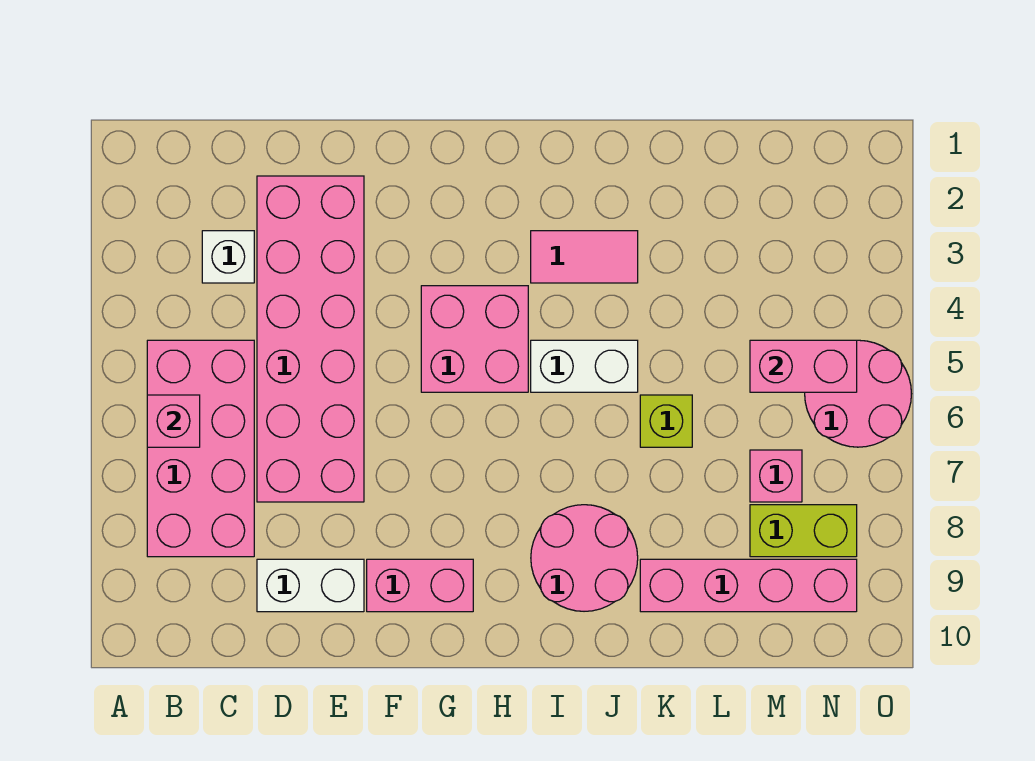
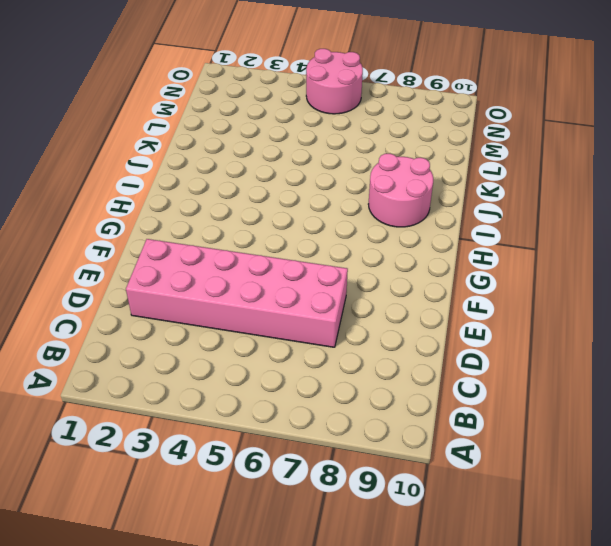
none -> pink 2x4 brick [147,340,254,557]
none -> white 1x1 brick [202,231,254,283]
none -> white 1x2 brick [257,559,364,612]

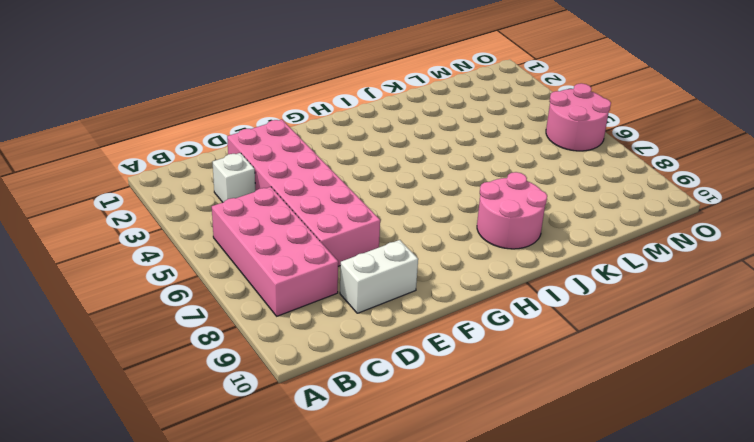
none -> pink 1x2 brick [367,559,473,612]
none -> pink 2x2 brick [421,286,528,392]
none -> pink 1x2 tile [531,231,638,283]

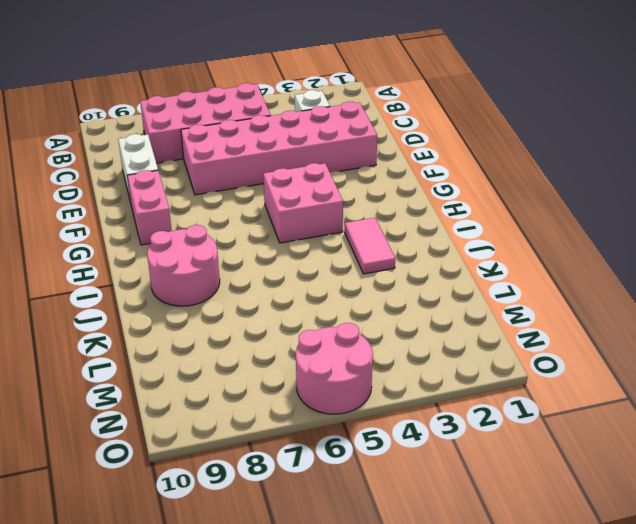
none -> white 1x2 brick [531,340,638,392]
none -> lime 1x1 brick [640,395,692,447]
none -> pink 1x4 brick [640,559,857,612]

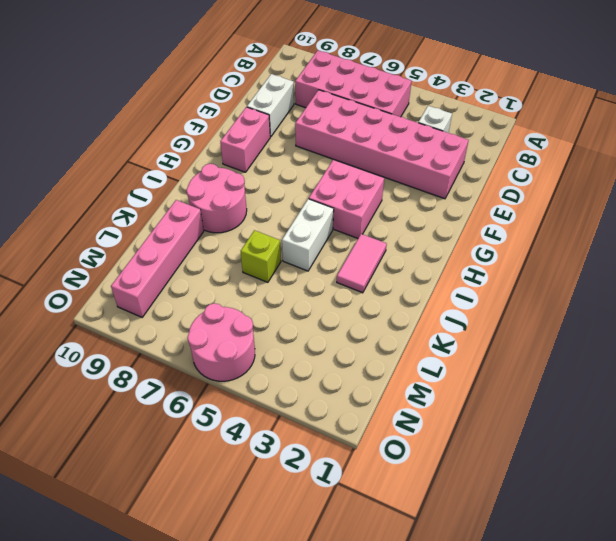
none -> pink 1x1 brick [750,450,802,502]
none -> lime 1x2 brick [750,505,857,557]
none -> pink 1x1 brick [147,395,200,447]

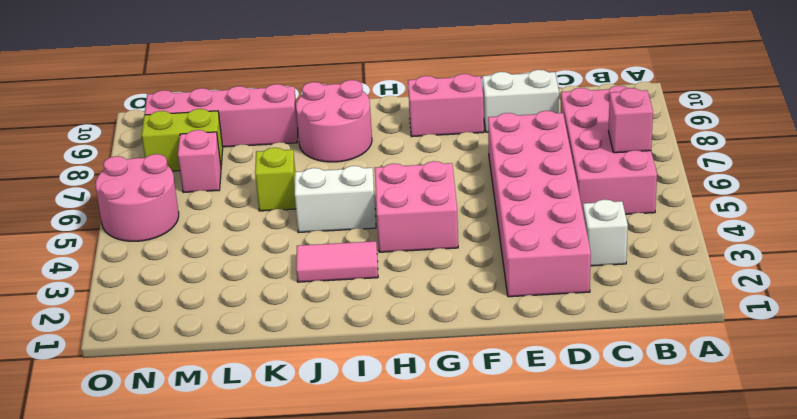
none -> pink 1x2 brick [750,340,857,392]

